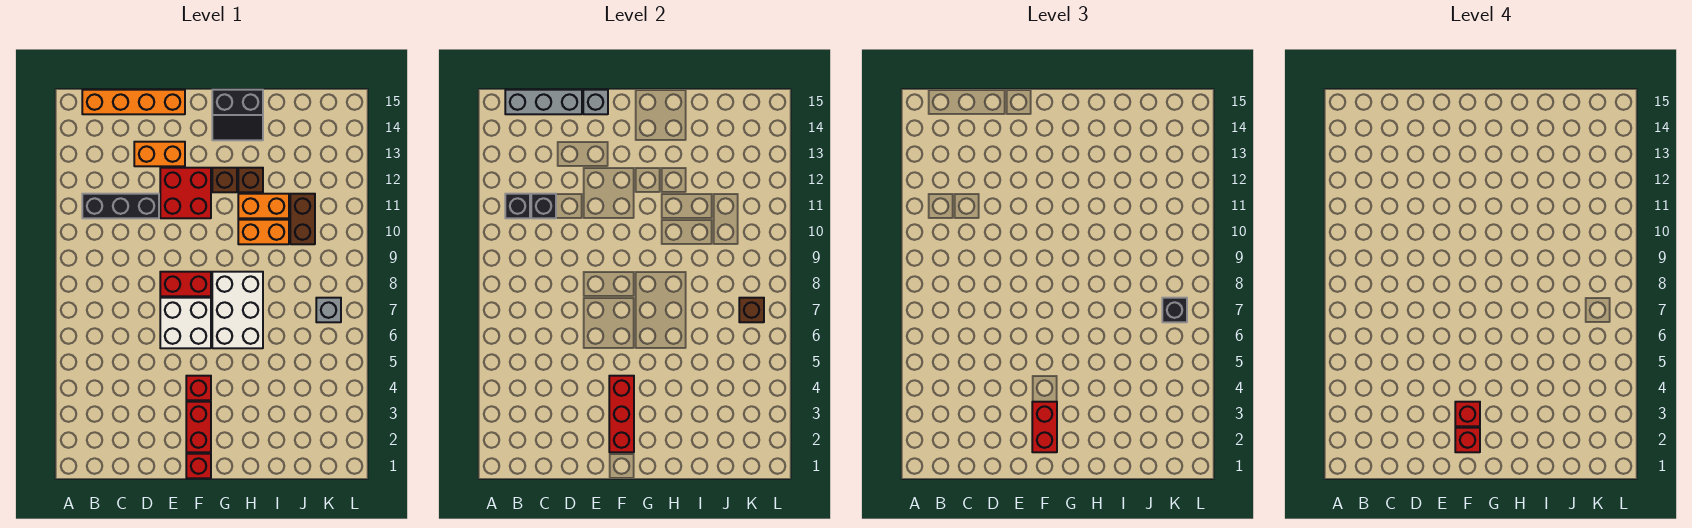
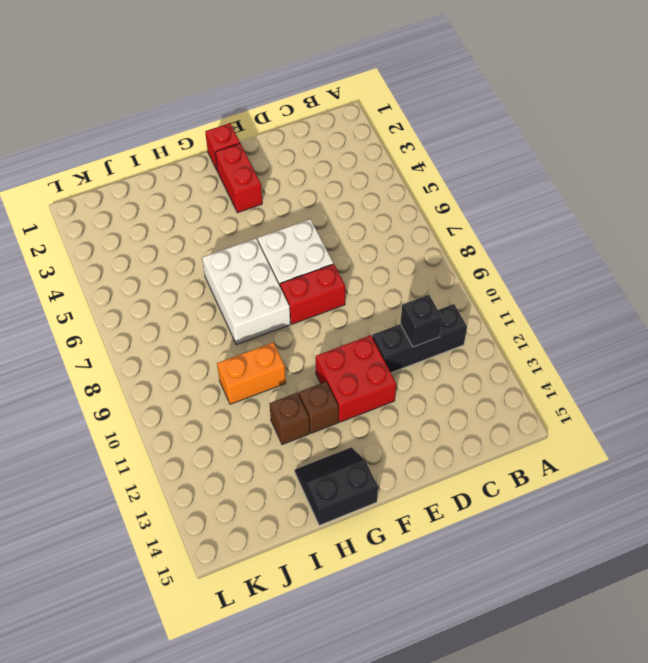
none -> orange 1x4 brick [82,90,185,114]
none -> orange 1x2 brick [134,142,185,166]
none -> red 1x1 brick [186,376,211,400]

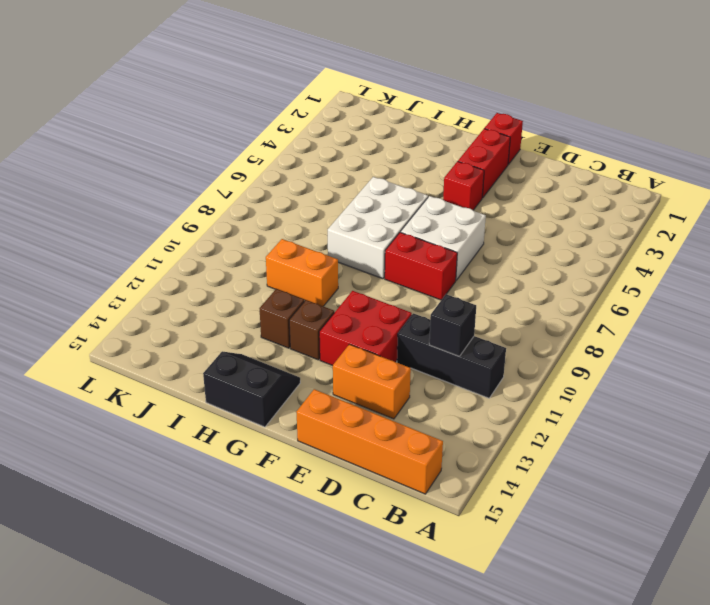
none -> orange 1x2 brick [238,194,289,218]
none -> brown 1x2 brick [290,194,315,244]
none -> grey 1x1 brick [316,298,341,322]

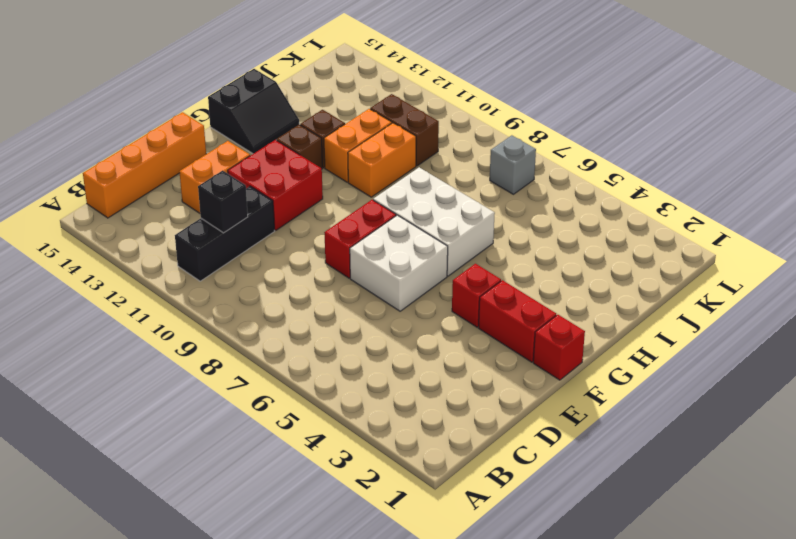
none -> black 1x1 brick [505,194,530,218]
none -> grey 1x3 brick [505,90,582,114]
none -> grey 1x1 brick [583,90,608,114]

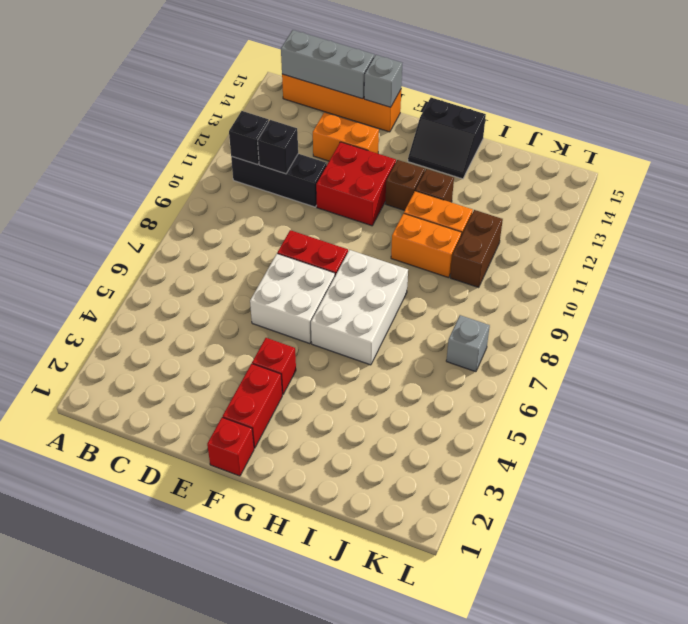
none -> red 1x3 brick [609,376,634,452]
none -> brown 1x1 brick [739,298,764,322]
none -> red 1x2 brick [1032,402,1057,452]

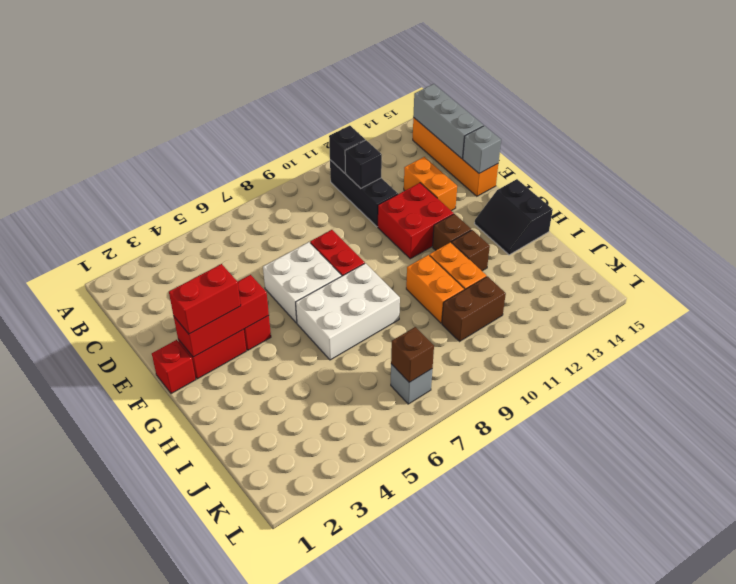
none -> black 1x1 brick [1162,298,1187,322]
none -> red 1x1 brick [1455,428,1480,452]
none -> red 1x1 brick [1455,402,1480,426]

